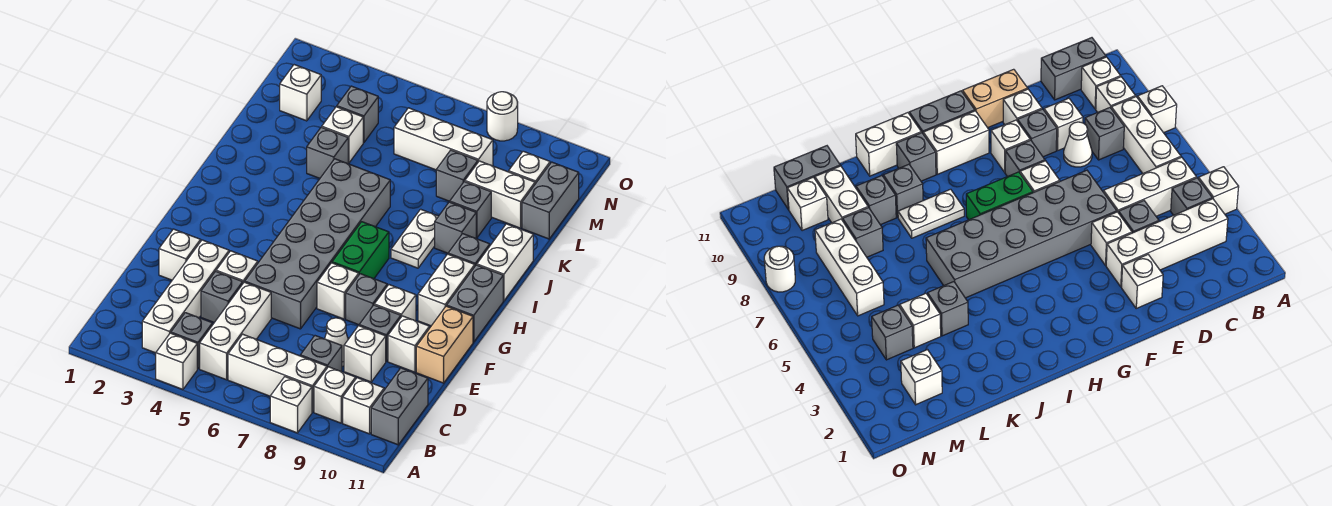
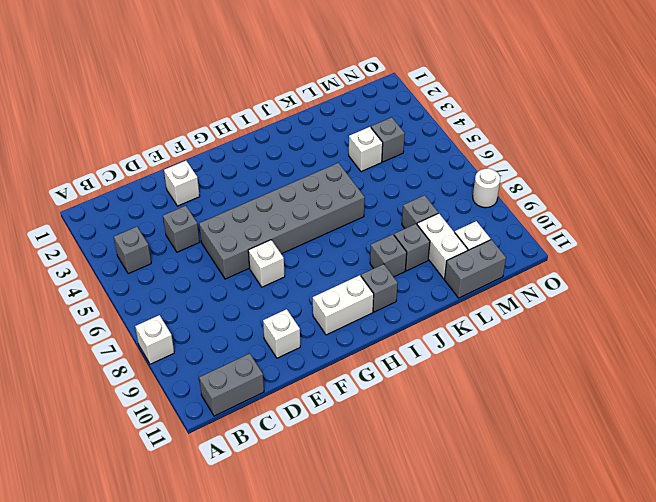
none -> white 1x1 brick [156,333,197,389]
none -> white 1x4 brick [142,240,229,353]
none -> white 1x3 brick [200,282,271,380]
none -> white 1x3 brick [228,334,327,412]

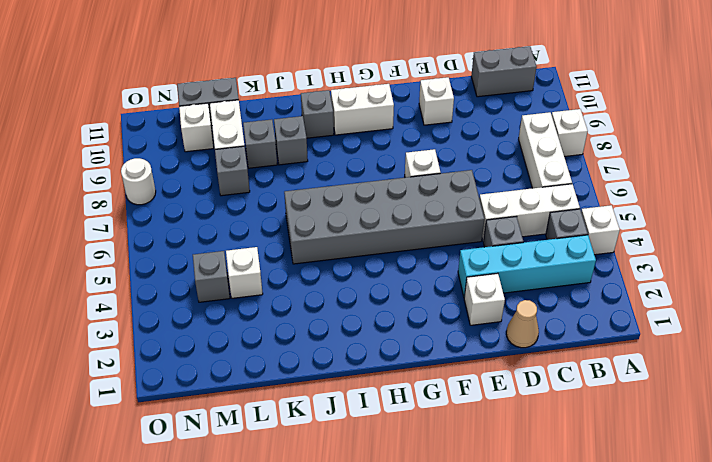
cyan 1x4 brick [458,235,596,297] -> white 1x4 brick [142,240,229,353]
tan 1x1 cone [506,300,539,348] -> none
none -> white 1x1 brick [314,367,356,423]
none -> white 1x1 brick [343,378,384,434]
none -> grey 1x1 brick [300,336,342,372]
none -> white 1x1 cone [325,318,348,366]

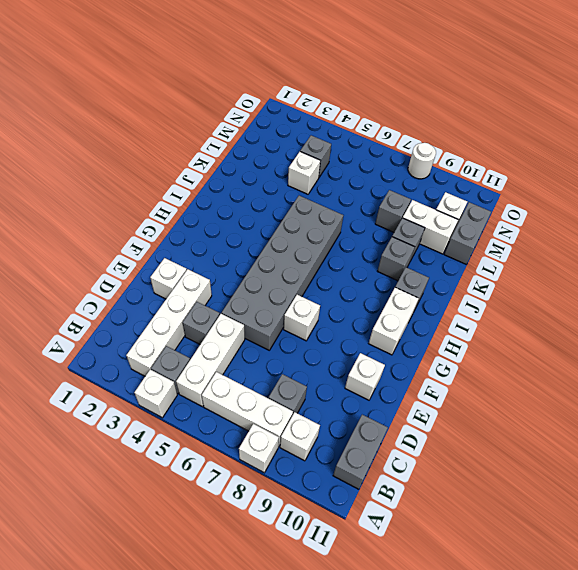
none -> white 1x1 brick [343,378,384,434]
none -> white 1x1 cone [325,318,348,366]
none -> white 1x1 brick [344,326,386,382]
none -> white 1x1 brick [216,251,258,283]

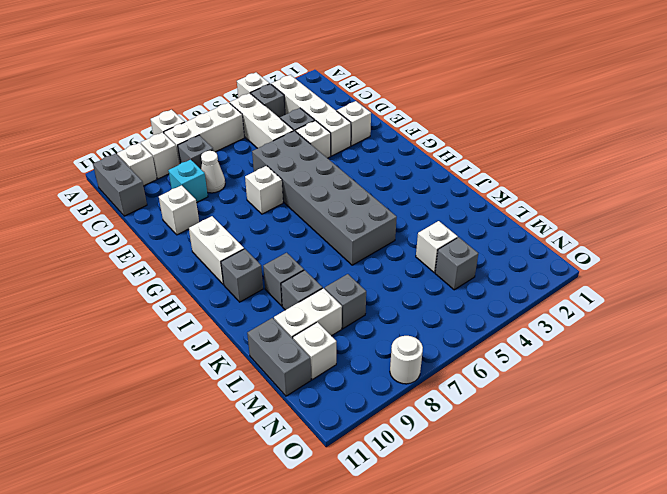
cyan 1x1 brick [168,160,208,203] -> white 1x1 brick [344,326,386,382]
none -> grey 1x1 brick [359,305,401,361]
none -> tan 1x2 brick [416,306,473,383]
none -> grey 1x1 brick [346,274,387,325]
none -> white 1x1 brick [374,285,416,321]

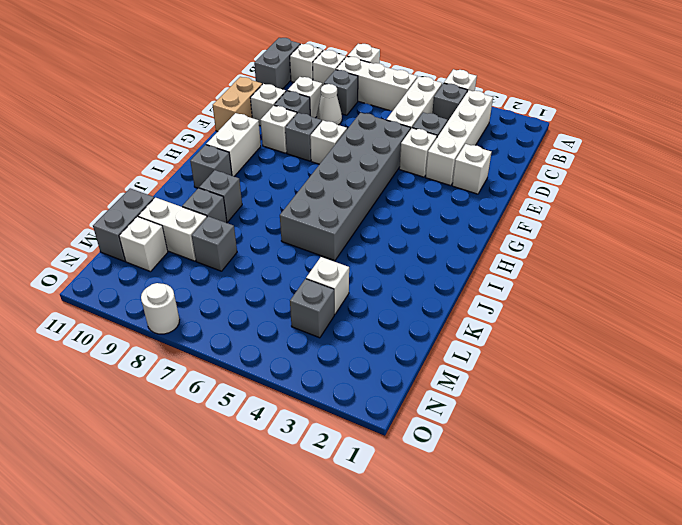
none -> green 1x2 brick [332,222,389,279]
none -> grey 1x2 brick [447,265,503,342]
none -> white 1x2 plate [391,209,438,268]
none -> white 1x2 brick [477,224,533,301]

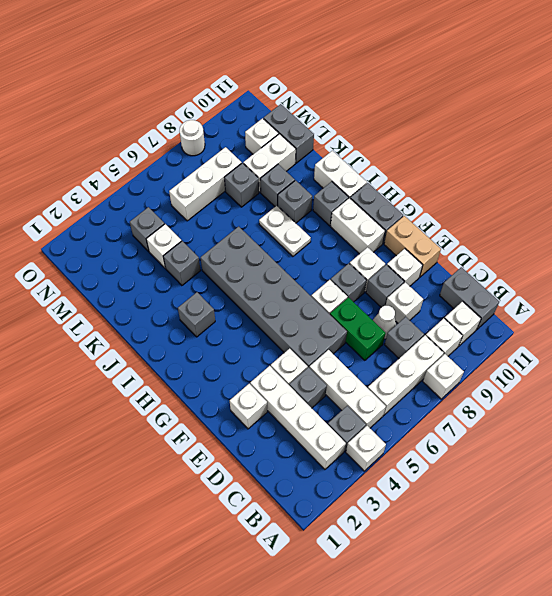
green 1x2 brick [330,297,386,360] -> green 1x2 brick moved to [332,222,389,279]
grey 1x1 brick [178,292,215,337] -> none
none -> white 1x1 brick [280,65,321,121]

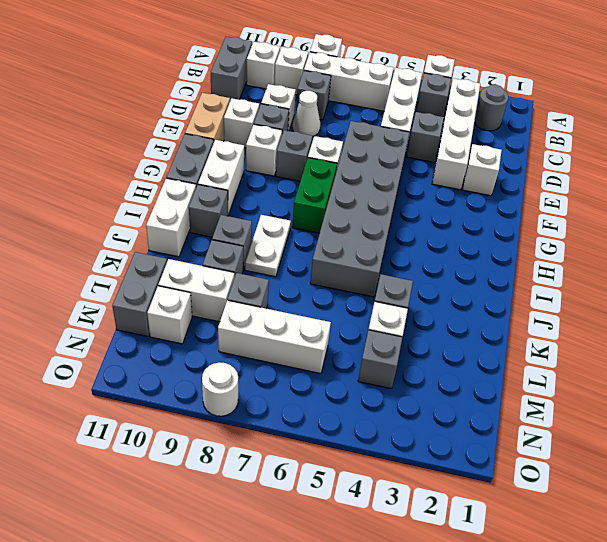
grey 1x1 round brick [474,85,508,131] -> none
none -> white 1x1 brick [216,251,258,283]
none -> white 1x1 brick [280,65,321,121]

